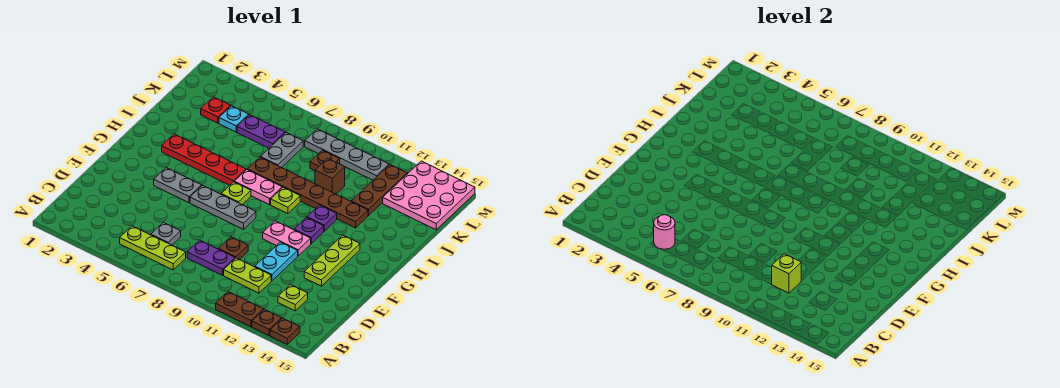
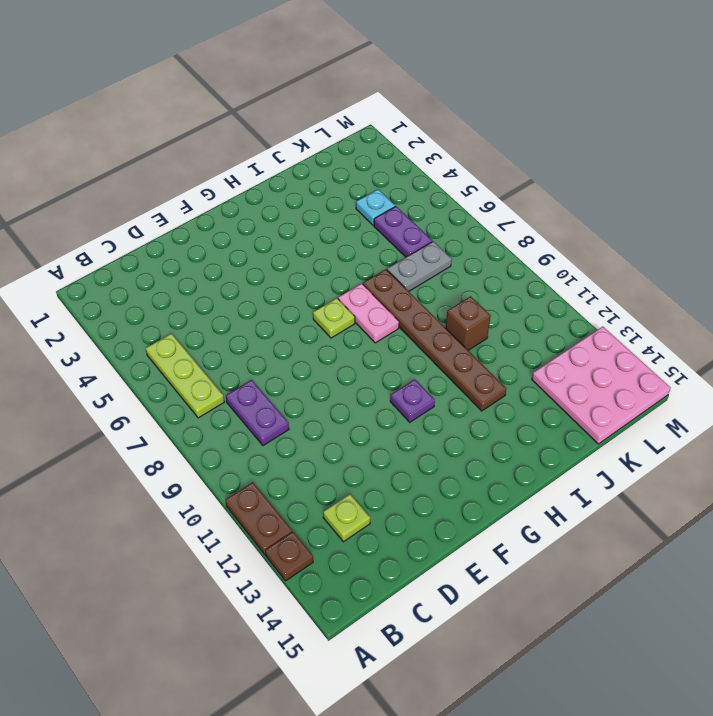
none -> brown 1x1 plate [270,318,300,344]
none -> grey 1x1 plate [151,222,181,245]
none -> lime 1x2 plate [224,258,271,293]
none -> brown 1x1 plate [218,237,248,260]

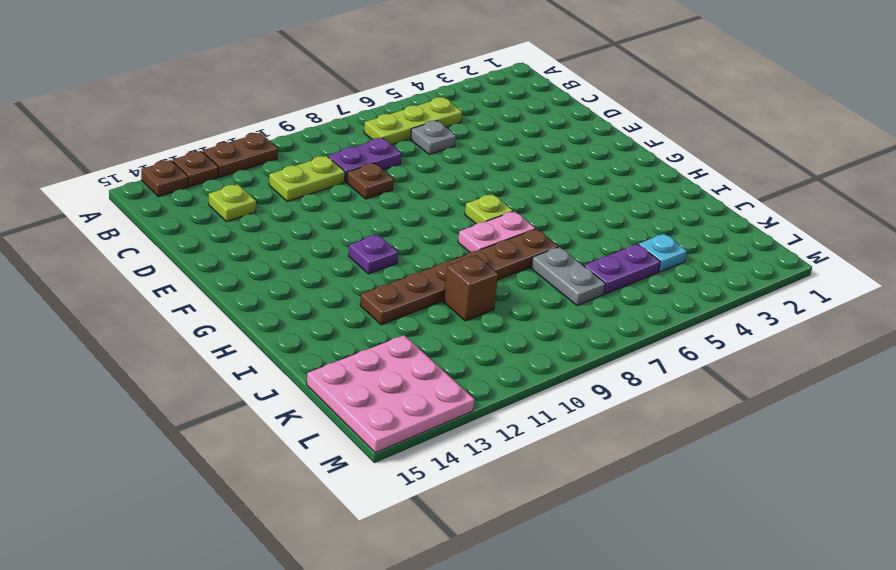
none -> cyan 1x2 plate [255,242,298,281]
none -> lime 1x3 plate [304,235,360,286]
none -> grey 1x2 plate [154,168,202,203]
none -> grey 1x3 plate [190,185,256,229]

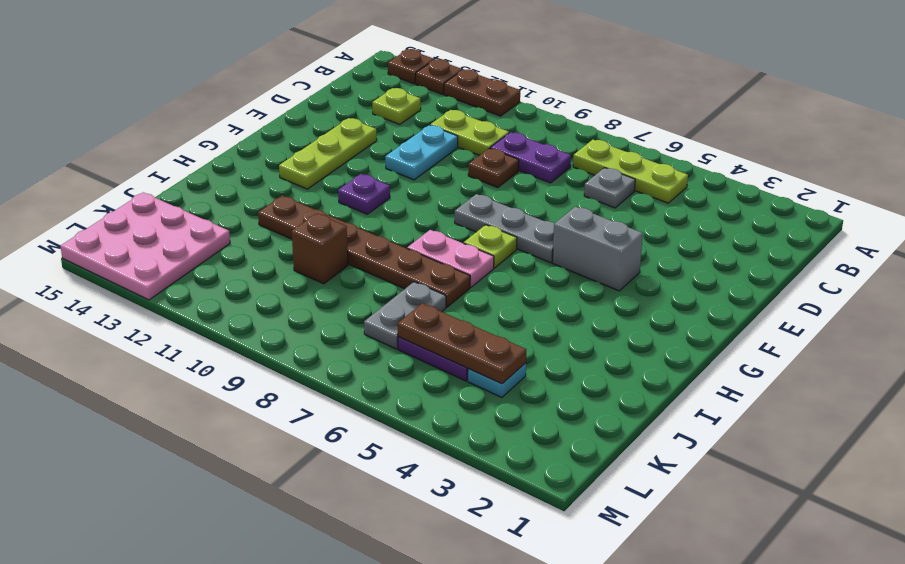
grey 1x2 brick [553,207,643,291] -> grey 1x2 plate [154,168,202,203]
brown 1x3 plate [398,303,526,384] -> brown 1x3 plate turned to [351,165,407,215]
none -> pink 1x2 plate [263,221,311,256]
none -> red 1x4 plate [162,134,246,185]
none -> lime 1x1 plate [271,187,300,214]
none -> purple 1x1 plate [307,205,337,231]

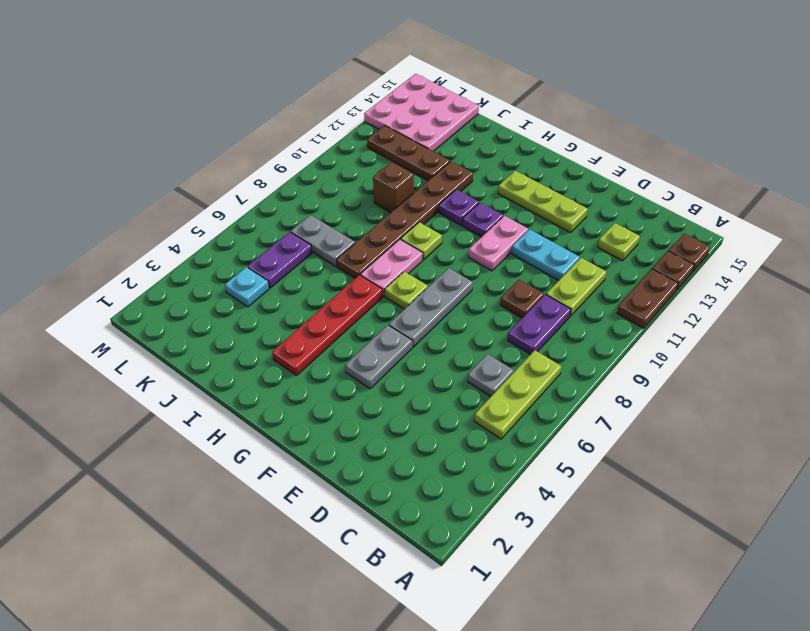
none -> red 1x1 plate [201,97,231,123]
none -> brown 1x1 plate [310,150,340,171]
none -> grey 1x4 plate [305,129,389,180]
none -> pink 1x1 round brick [654,215,675,249]

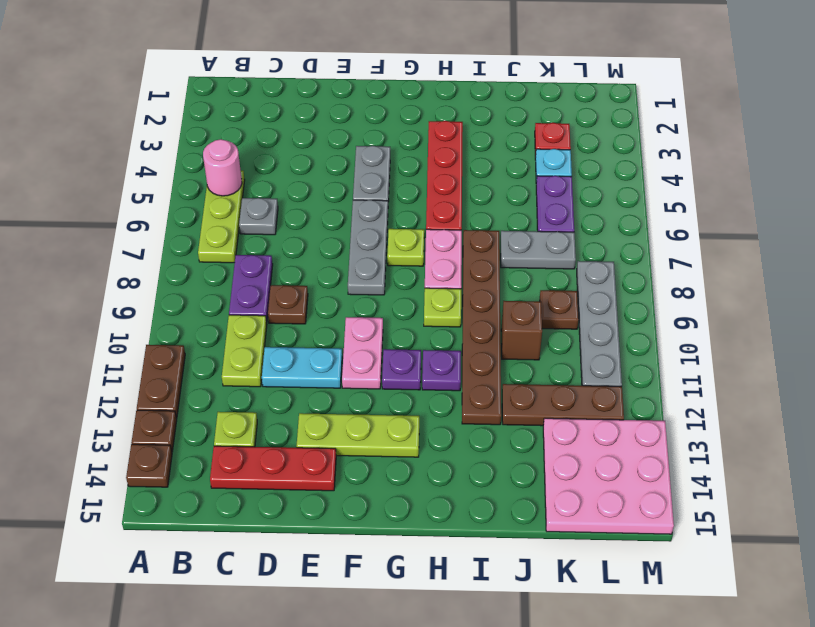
red 1x3 plate [210,446,336,491] -> none
none -> lime 1x1 brick [772,254,801,293]

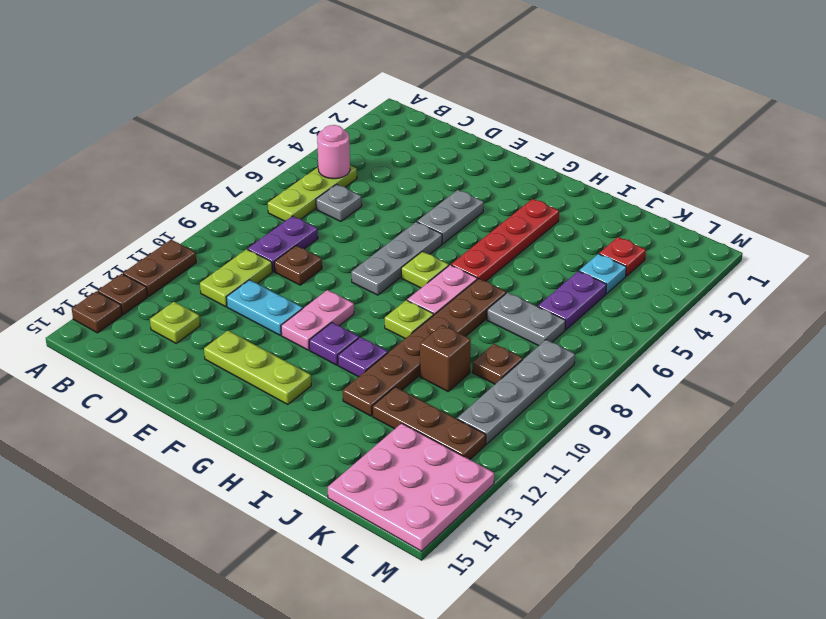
none -> lime 1x1 brick [772,254,801,293]

